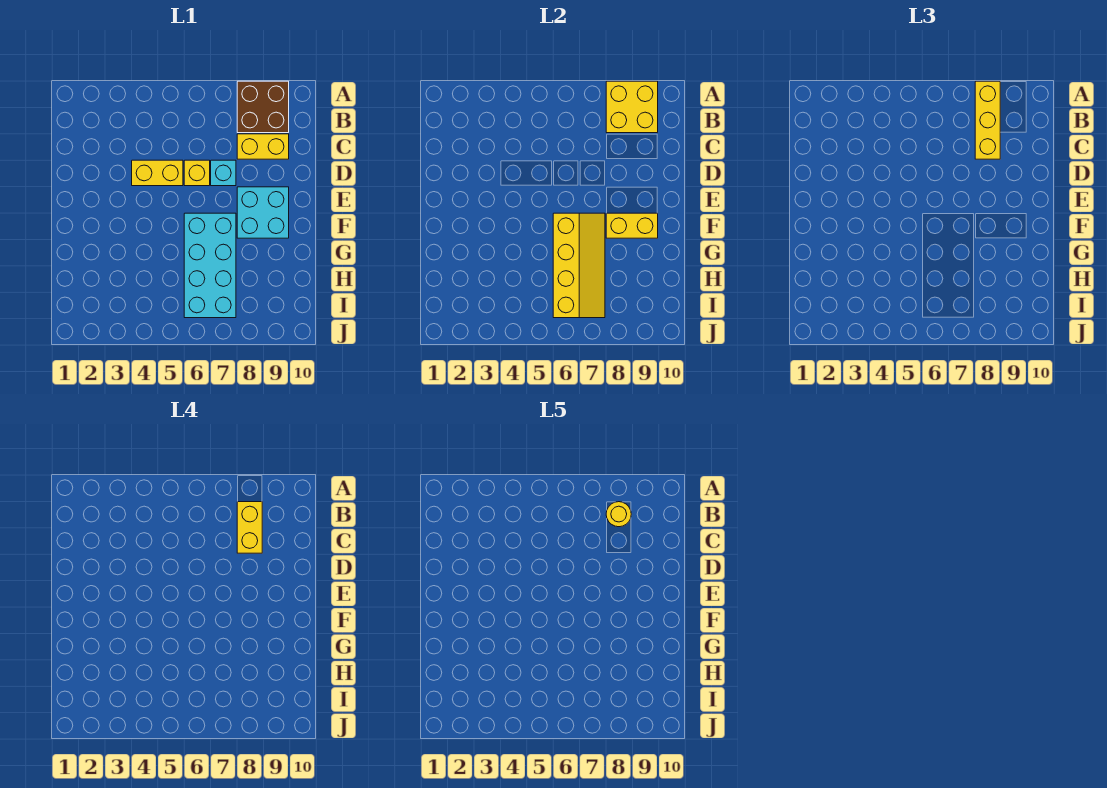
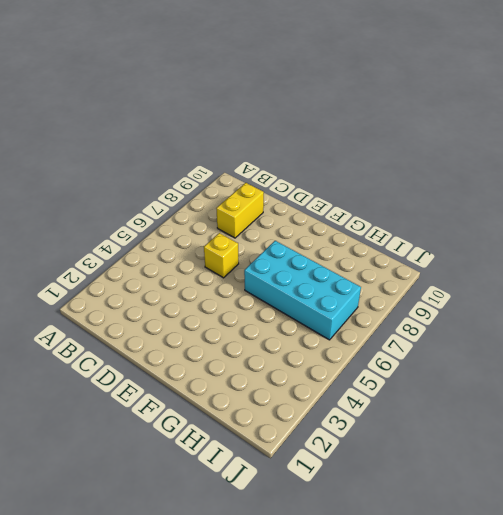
none -> brown 2x2 brick [237,81,289,133]
none -> yellow 1x2 brick [132,160,183,186]
none -> cyan 1x1 brick [211,160,236,186]

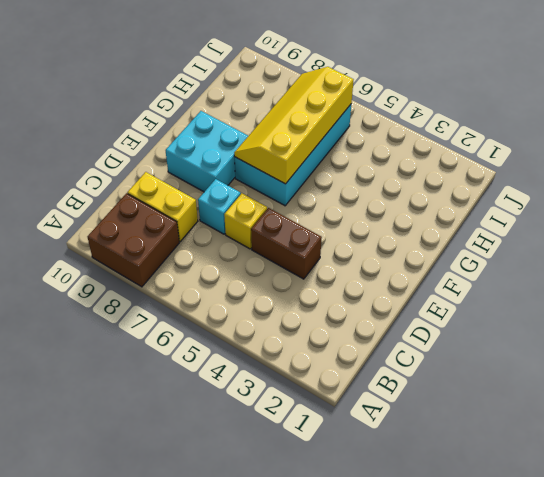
brown 1x2 brick [251,208,322,279] -> yellow 1x2 brick [132,160,183,186]
none -> yellow 2x2 brick [606,81,658,133]
none -> yellow 1x2 brick [606,213,658,238]
none -> yellow 1x3 brick [975,81,1000,159]

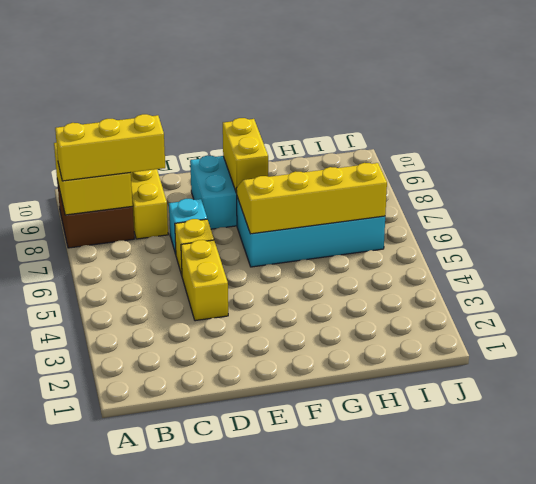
none -> yellow 1x2 brick [237,502,262,553]
none -> yellow 1x1 round brick [606,502,631,527]

